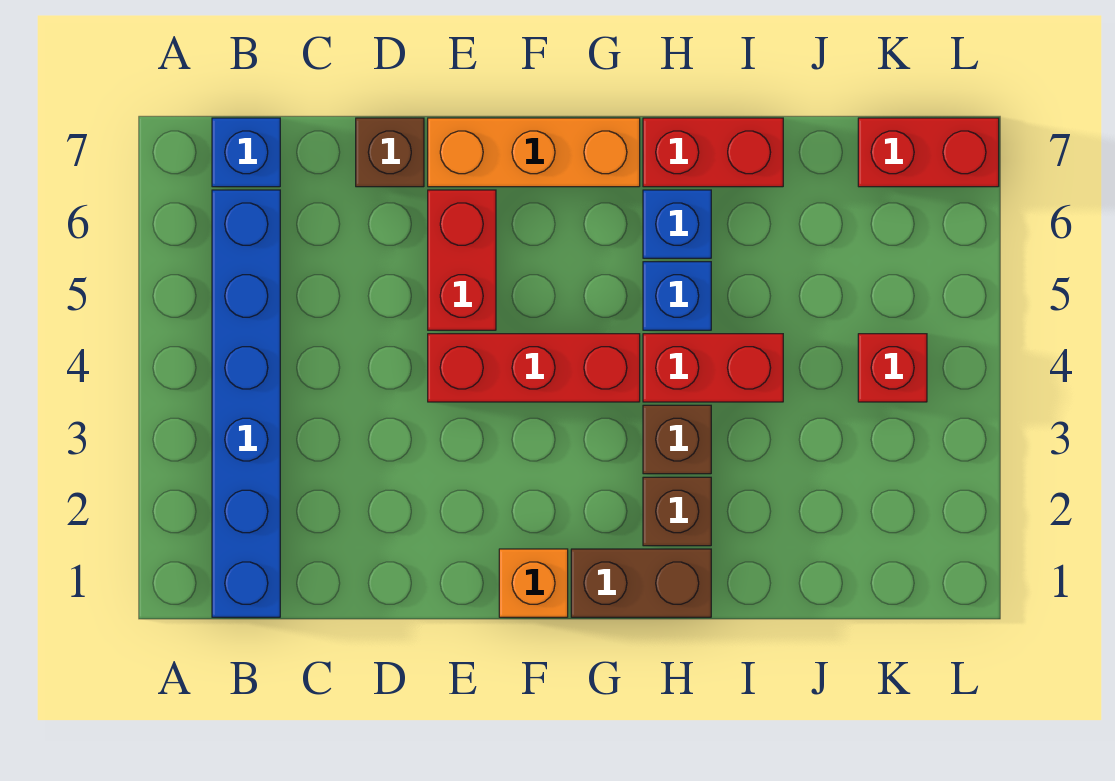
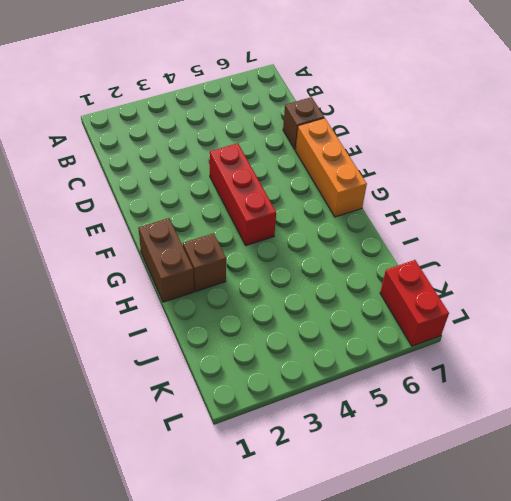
none -> blue 1x6 brick [212,190,280,617]
none -> blue 1x1 brick [212,118,280,187]
none -> red 1x2 brick [428,190,496,330]

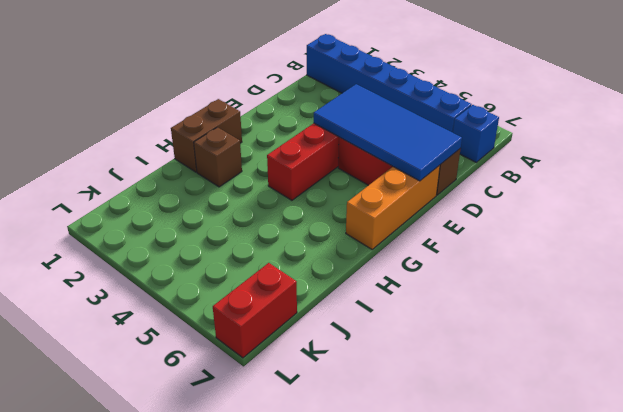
blue 2x4 tile [314,84,462,181] -> none
none -> orange 1x1 brick [499,549,568,617]
none -> brown 1x1 brick [643,405,711,474]
none -> red 1x2 brick [643,334,783,402]

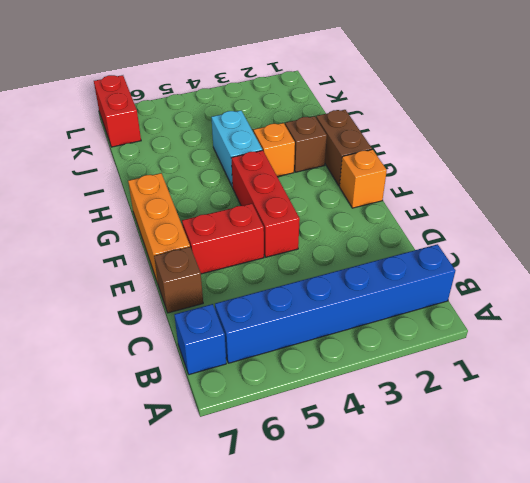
orange 1x1 brick [253,123,295,177] -> brown 1x1 brick [643,405,711,474]
cyan 1x2 brick [211,110,262,187] -> red 1x2 brick [643,334,783,402]
none -> blue 1x1 brick [643,262,711,330]
none -> blue 1x1 brick [643,190,711,258]
none -> red 1x2 brick [643,118,783,187]

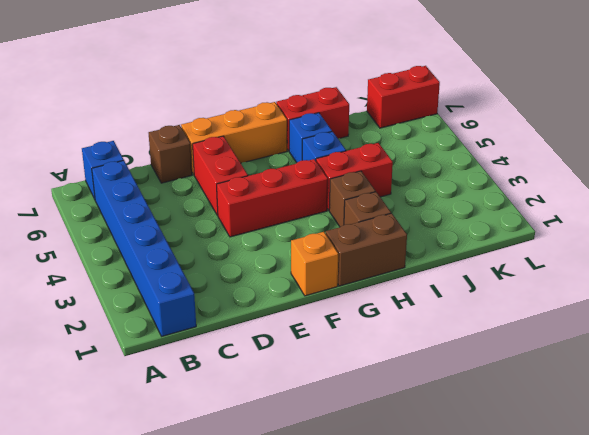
none -> red 1x1 brick [858,334,927,402]

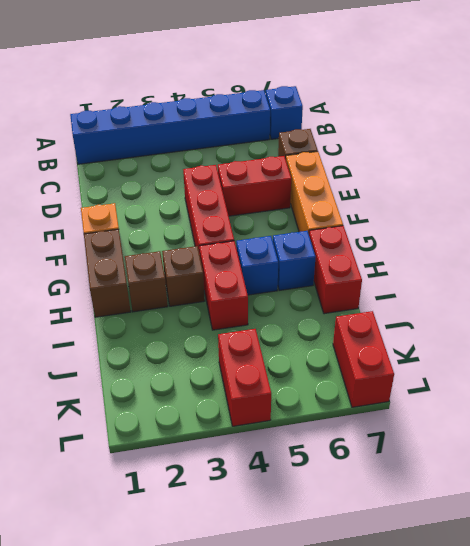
red 1x2 brick [218,329,271,426] -> red 1x1 brick [858,334,927,402]

